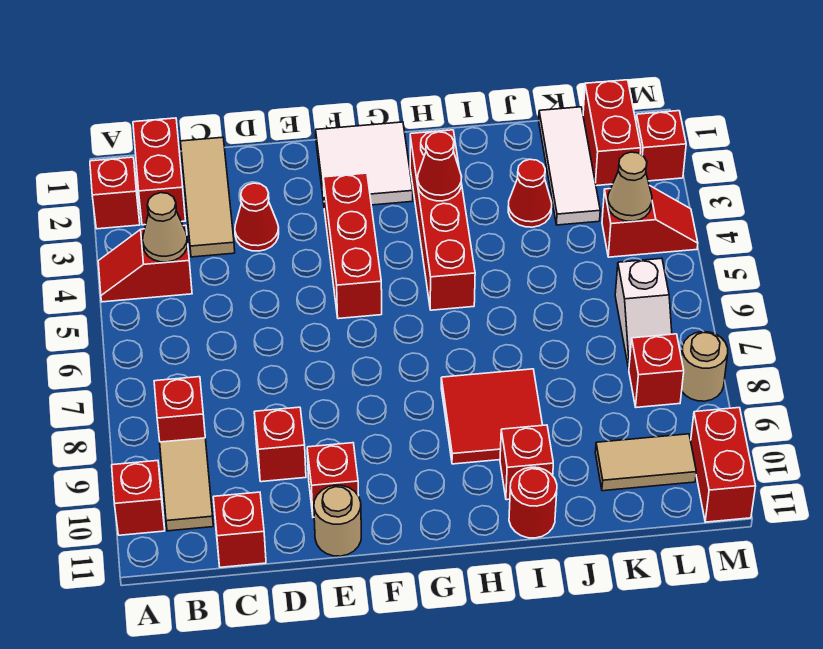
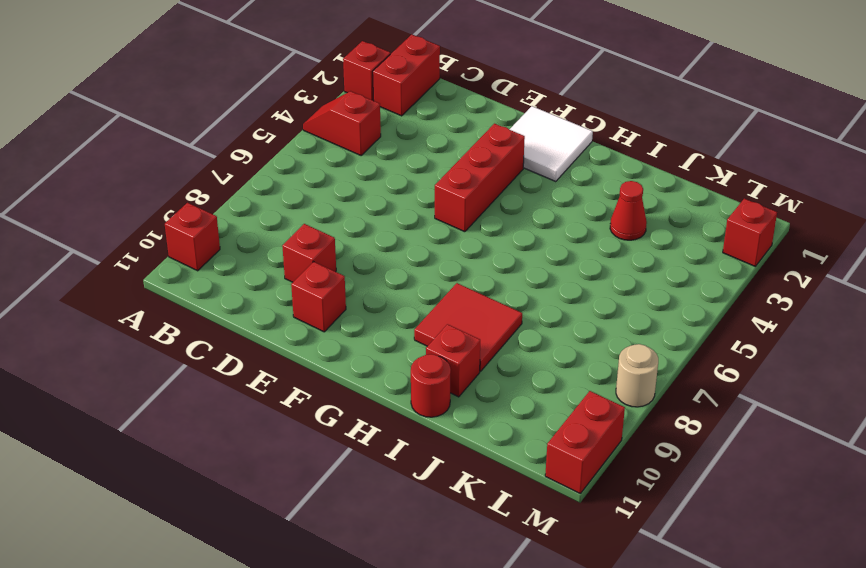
none -> red 1x1 brick [154,377,205,442]
none -> tan 1x2 tile [160,438,213,531]
none -> tan 1x3 tile [181,137,235,257]
none -> red 1x1 brick [213,492,266,567]

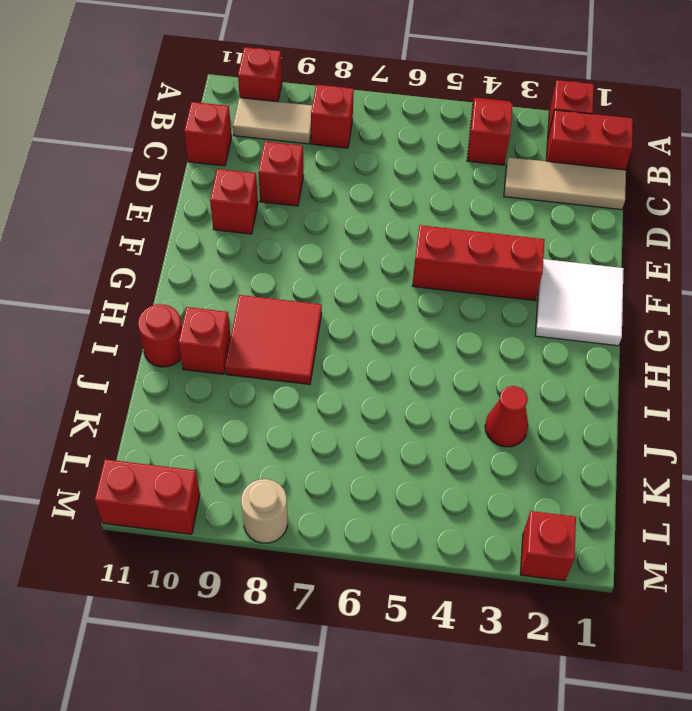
none -> red 1x1 cone [235,183,279,251]
none -> tan 1x1 round brick [314,485,361,556]
none -> red 1x4 brick [410,130,475,310]
none -> white 1x3 tile [539,107,600,225]

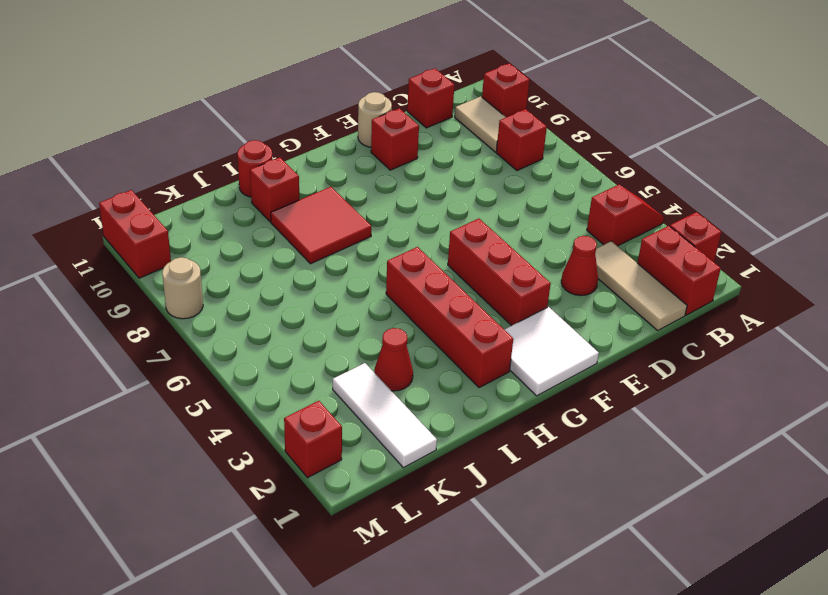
none -> red 1x1 brick [254,407,306,482]
none -> tan 1x2 tile [595,434,696,491]
none -> red 1x2 brick [583,80,641,186]
none -> red 1x2 slope [602,185,698,257]

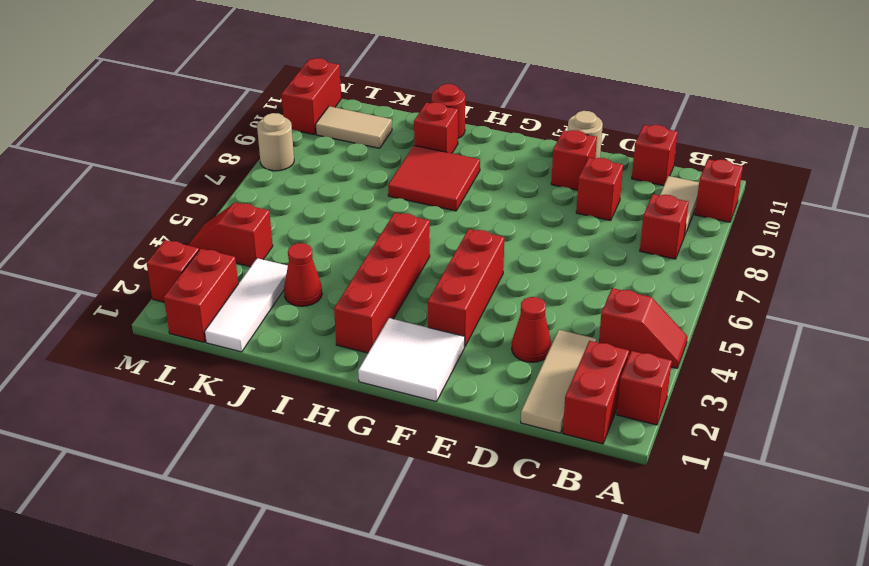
none -> white 1x2 slope [615,258,672,369]
none -> red 1x1 brick [629,334,684,407]
none -> tan 1x1 cone [143,193,188,262]
none -> red 1x1 cone [418,132,462,201]

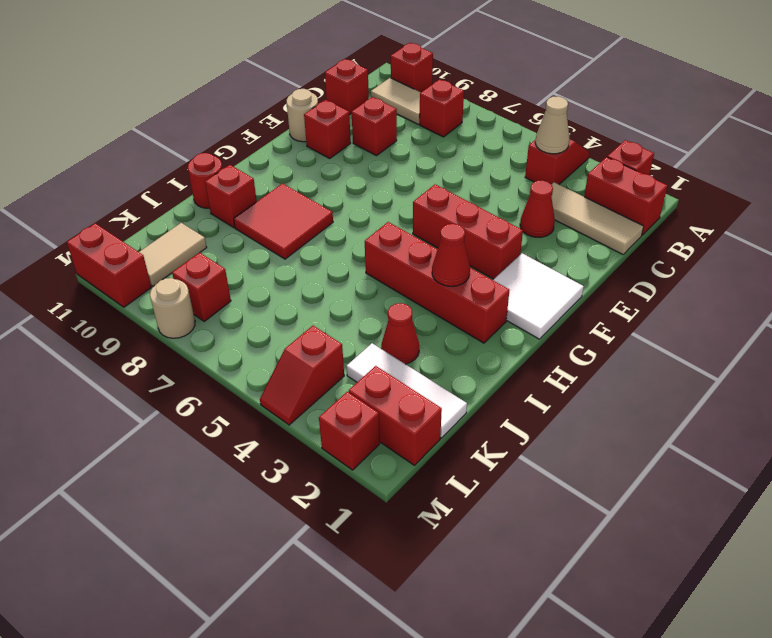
none -> white 1x2 slope [615,258,672,369]
none -> tan 1x1 cone [608,152,652,221]

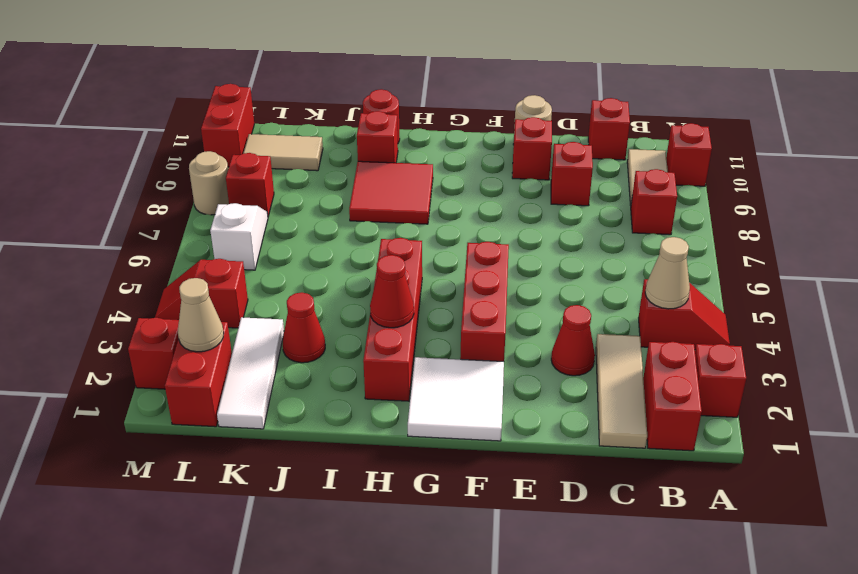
tan 1x1 cone [178,278,224,352] -> tan 1x1 cone moved to [608,152,652,221]

